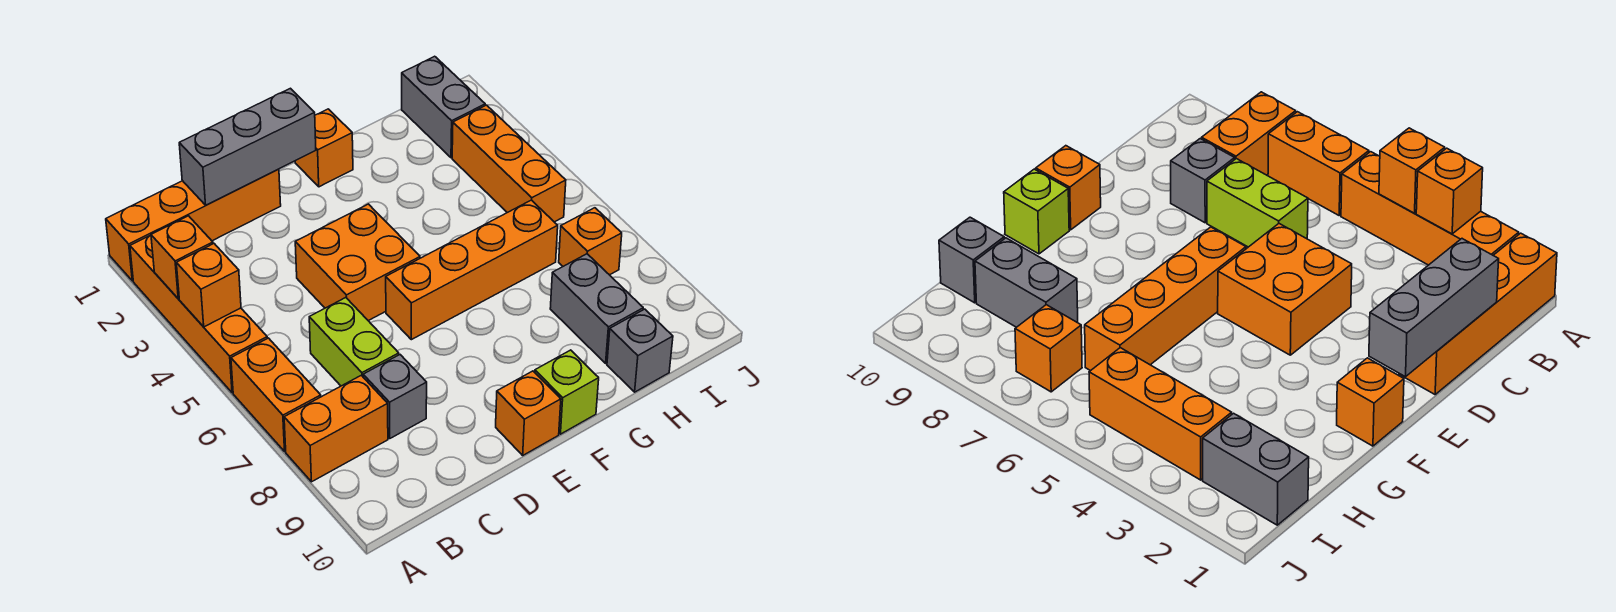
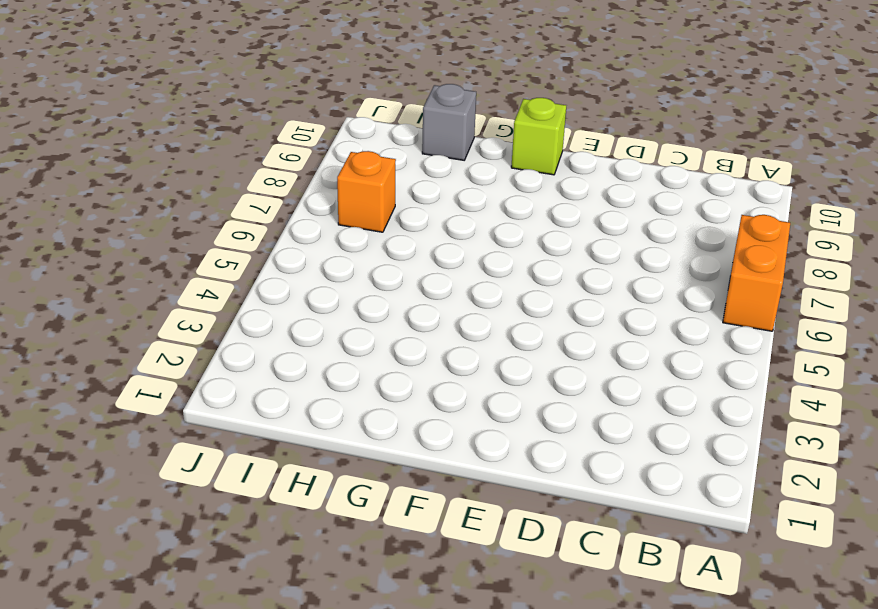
none -> orange 1x4 brick [106,169,281,281]
none -> orange 1x4 brick [130,235,267,393]
none -> orange 1x2 brick [284,375,388,482]

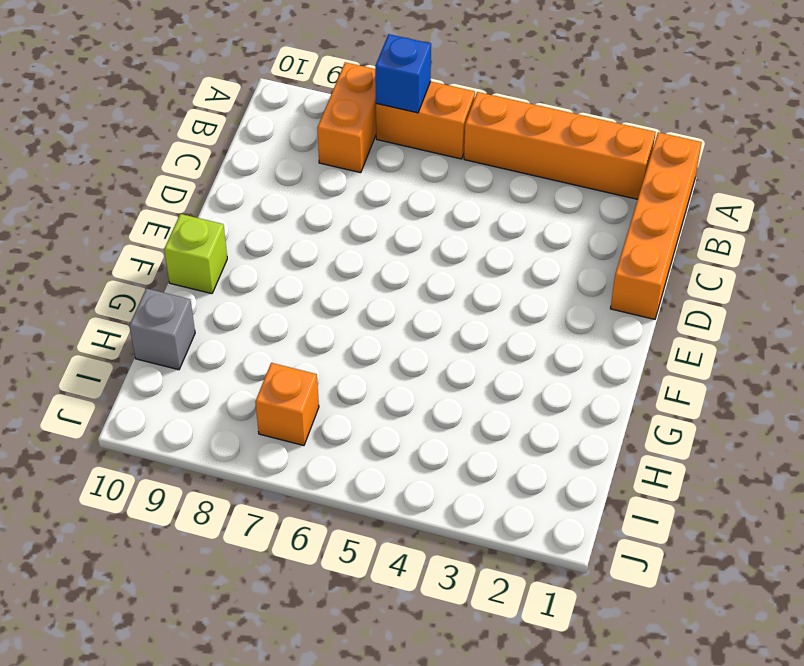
blue 1x1 brick [375,34,431,113] -> none
none -> lime 1x2 brick [309,298,399,386]
none -> grey 1x1 brick [363,355,427,438]
none -> orange 2x2 brick [295,204,420,321]

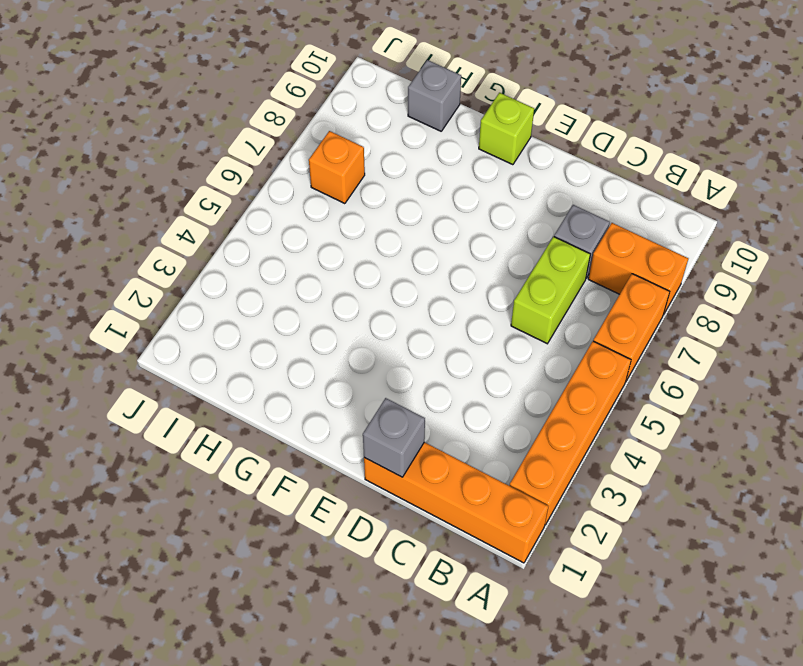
grey 1x1 brick [363,398,425,477] -> grey 1x3 brick [179,88,316,205]
none -> orange 2x2 brick [295,204,420,321]
none -> orange 1x4 brick [386,200,558,340]
none -> orange 1x1 brick [496,371,561,455]

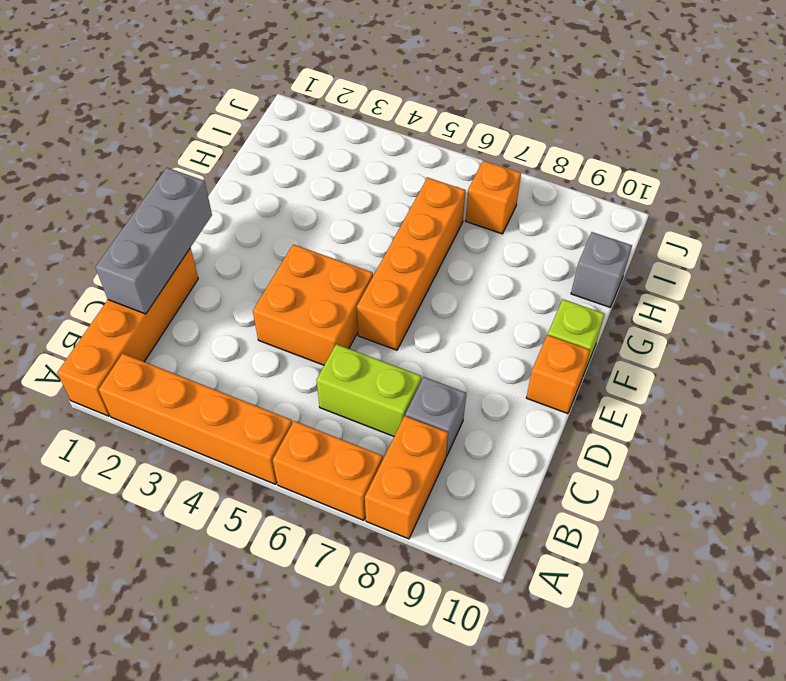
none -> orange 1x1 brick [295,109,353,187]
none -> grey 1x2 brick [550,254,643,363]
none -> grey 1x2 brick [402,56,485,158]

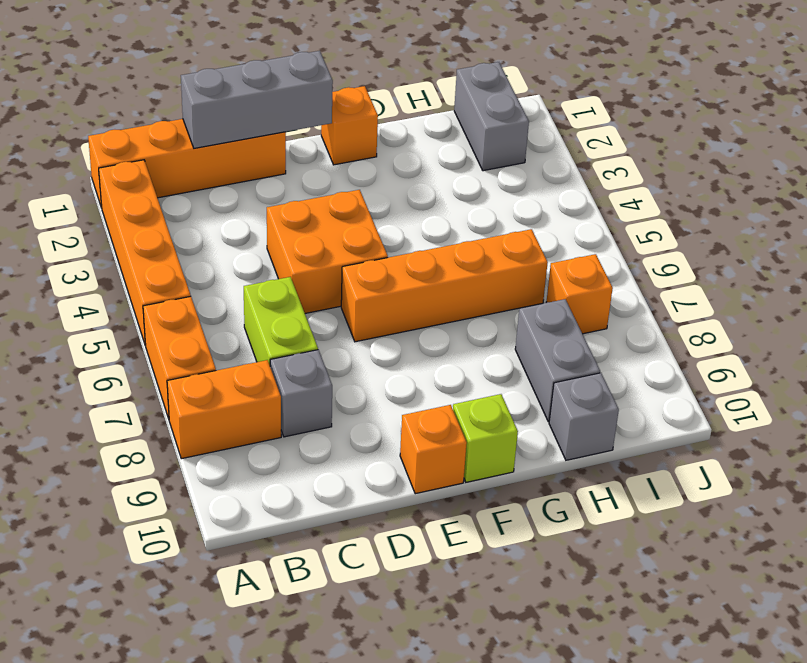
none -> orange 1x3 brick [452,105,566,222]
none -> orange 1x1 brick [151,216,213,299]
none -> orange 1x1 brick [176,244,241,327]

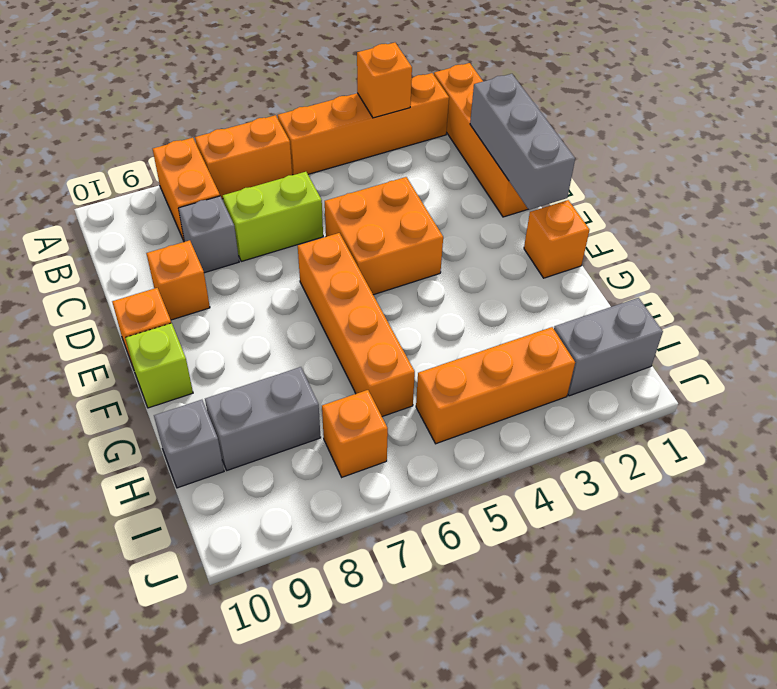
orange 1x1 brick [146,240,210,320] -> orange 1x1 brick moved to [176,244,241,327]

